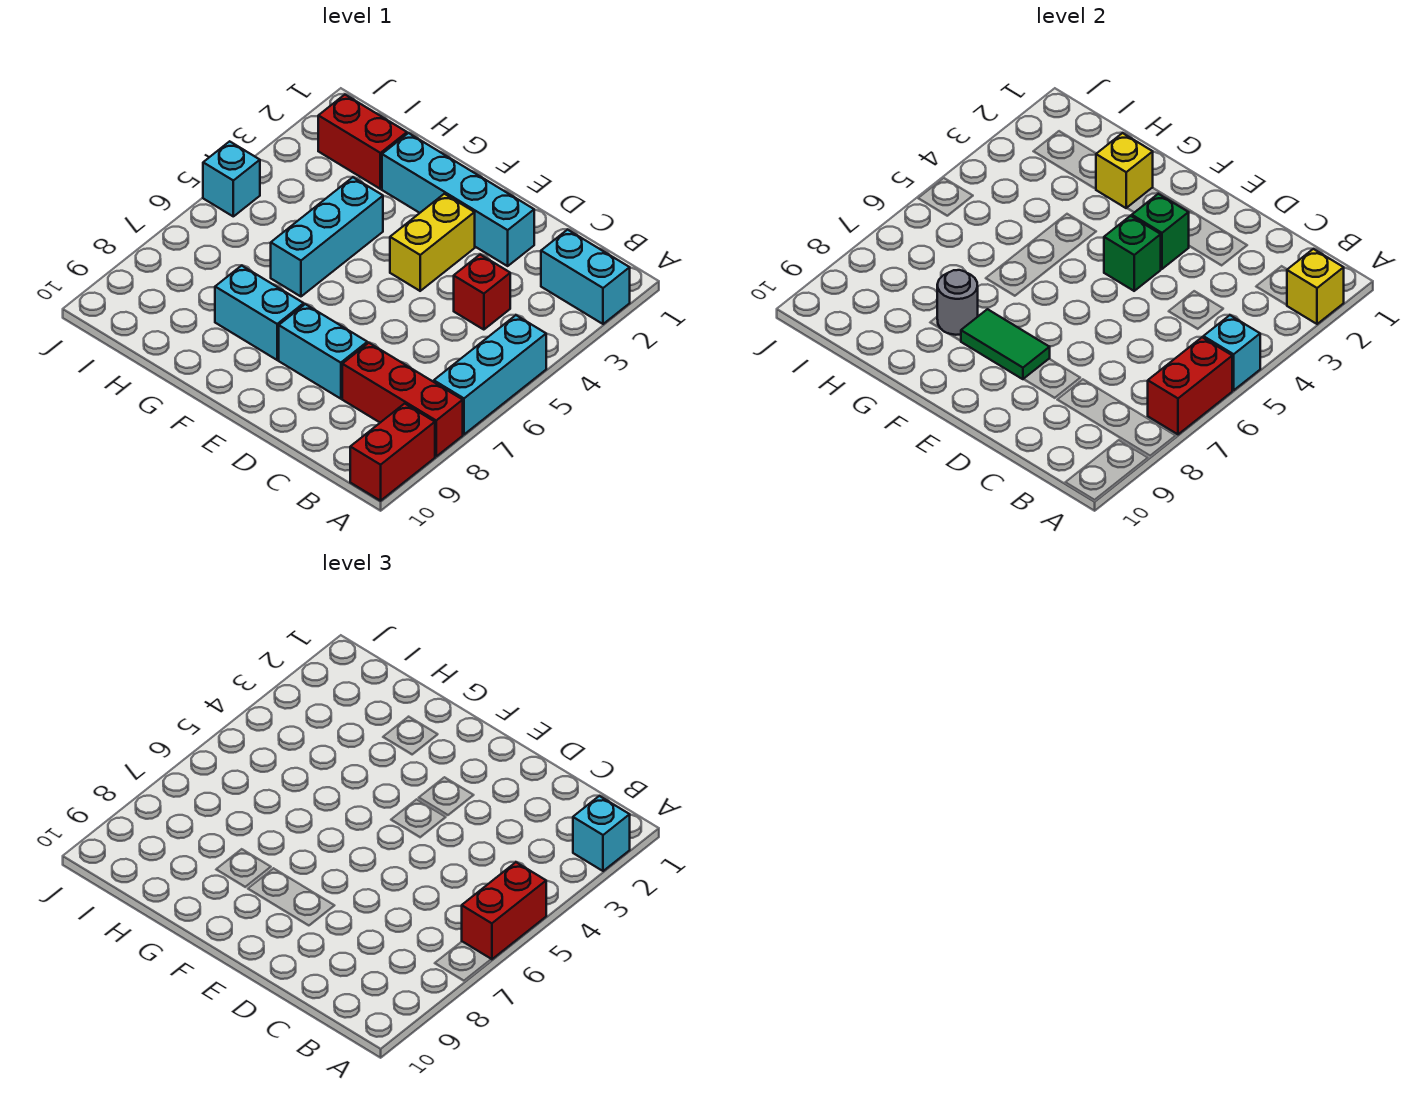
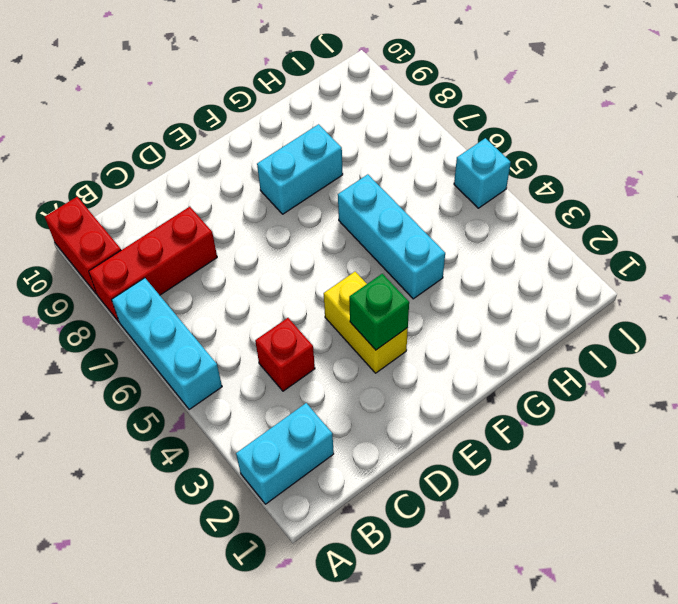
none -> cyan 1x4 brick [382,133,534,266]
none -> cyan 1x2 brick [279,304,367,399]
none -> red 1x2 brick [318,95,407,189]

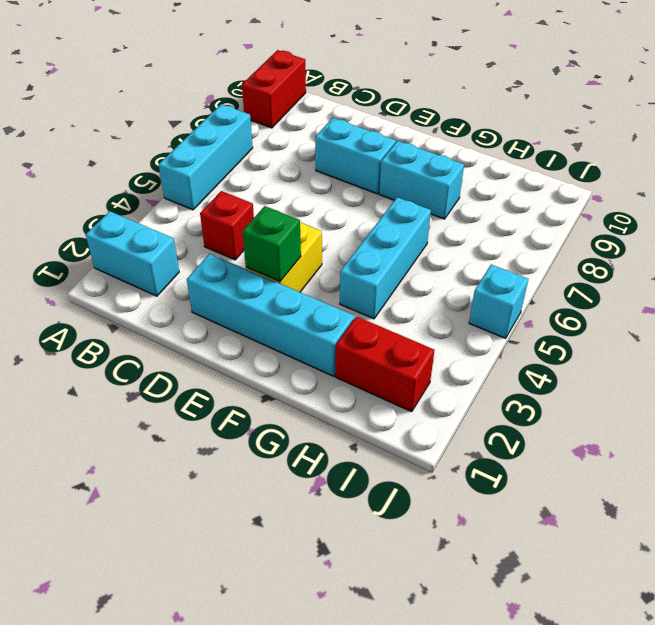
none -> red 1x3 brick [342,343,463,456]
none -> yellow 1x1 brick [1287,249,1344,324]
none -> cyan 1x1 brick [1203,315,1260,390]

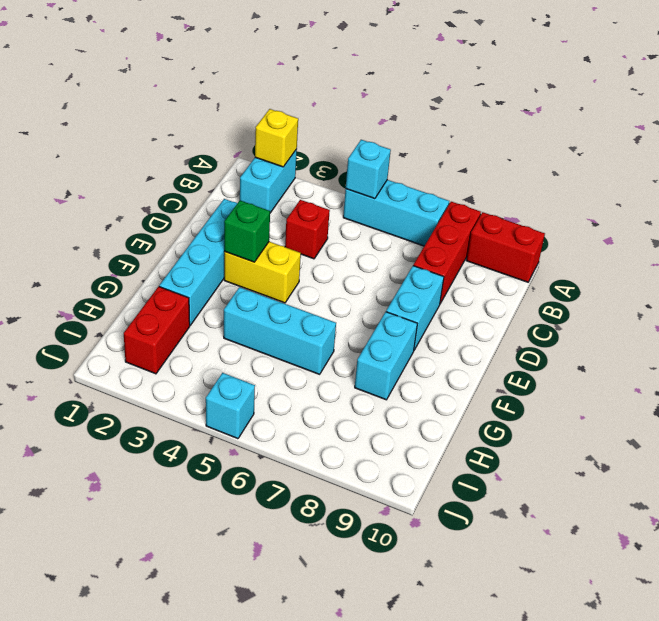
none -> red 1x2 brick [1148,337,1232,434]
none -> green 1x1 brick [1104,216,1161,291]
none -> green 1x2 tile [961,309,1050,379]

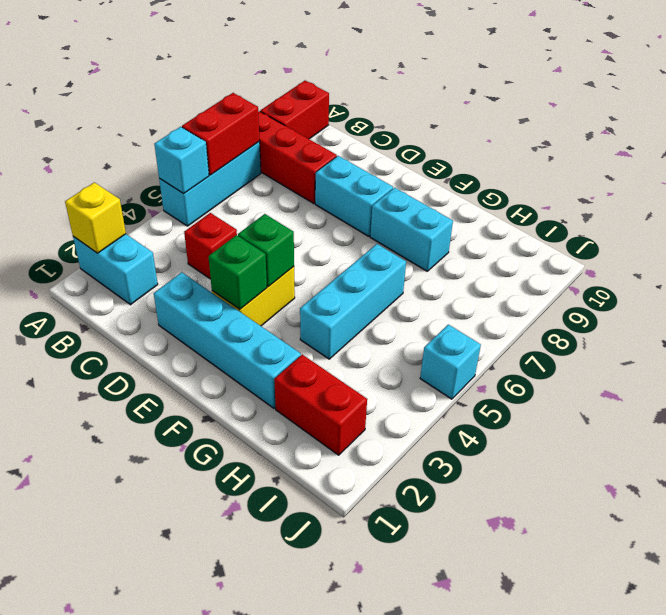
none -> green 1x2 tile [961,309,1050,379]
none -> yellow 1x1 brick [1096,133,1153,208]
none -> grey 1x1 round brick [937,270,978,335]

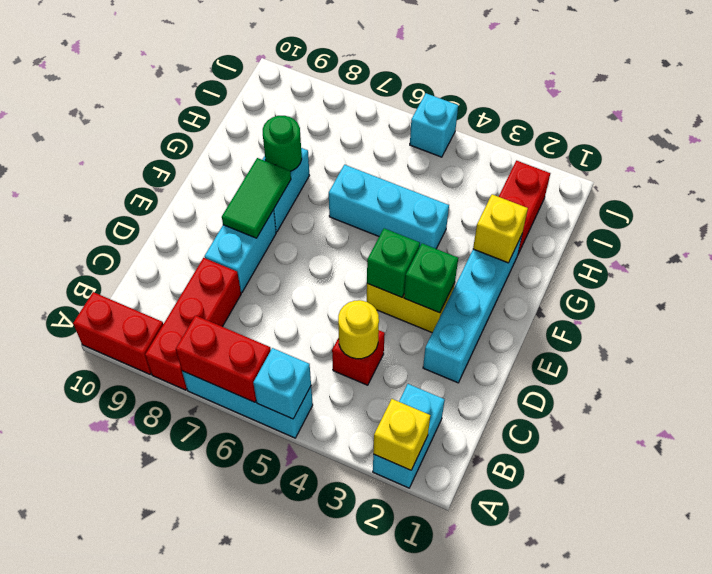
yellow 1x1 round brick [338,300,379,359] -> none
green 1x1 round brick [263,116,302,171] -> grey 1x1 round brick [937,270,978,335]
none -> cyan 1x1 brick [573,796,630,871]
none -> red 1x2 brick [462,862,546,959]

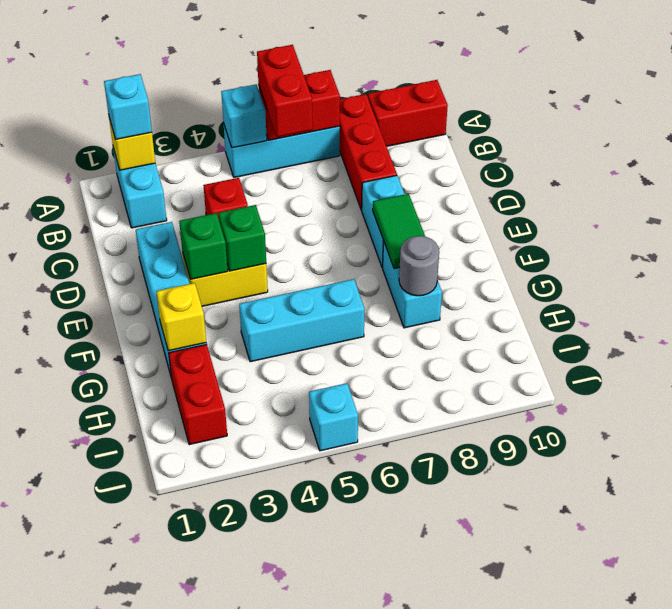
red 1x2 brick [257,45,313,137] -> red 1x2 brick turned to [462,862,546,959]

